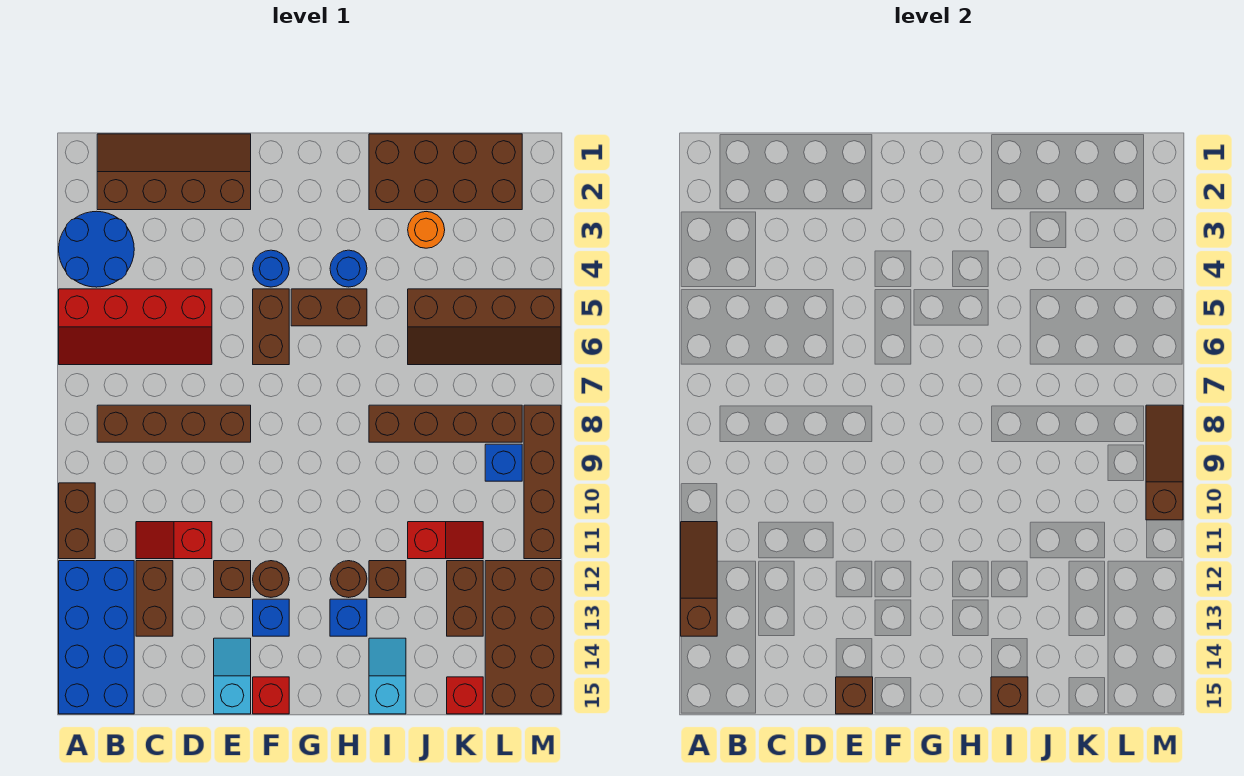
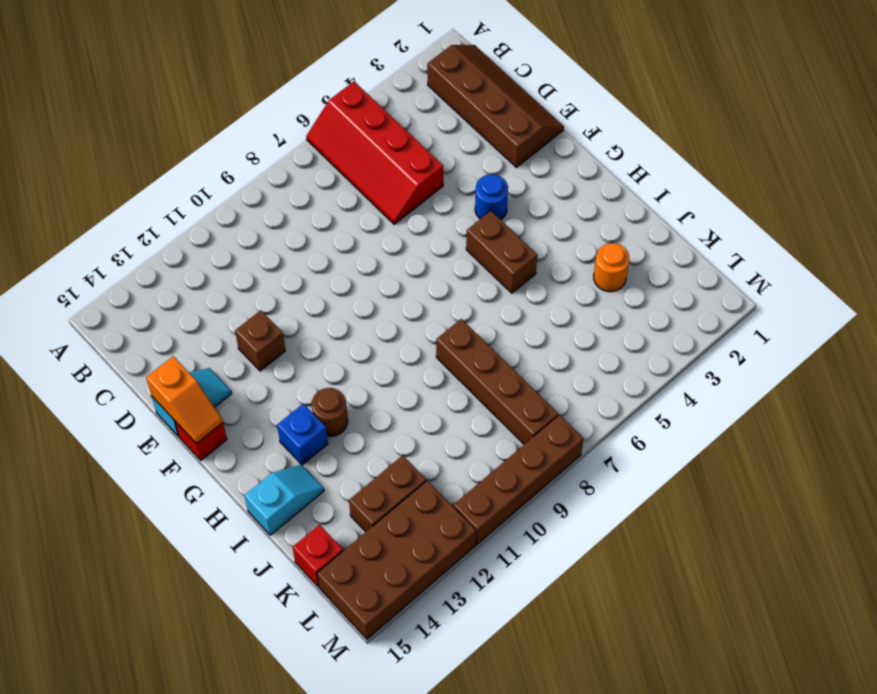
orange 1x2 slope [146,356,223,443] -> brown 1x1 brick [836,677,873,714]
none -> blue 2x2 round brick [59,211,134,287]
none -> brown 1x2 brick [59,483,95,559]
none -> blue 2x4 brick [59,561,134,714]
none -> brown 1x4 brick [97,405,251,442]

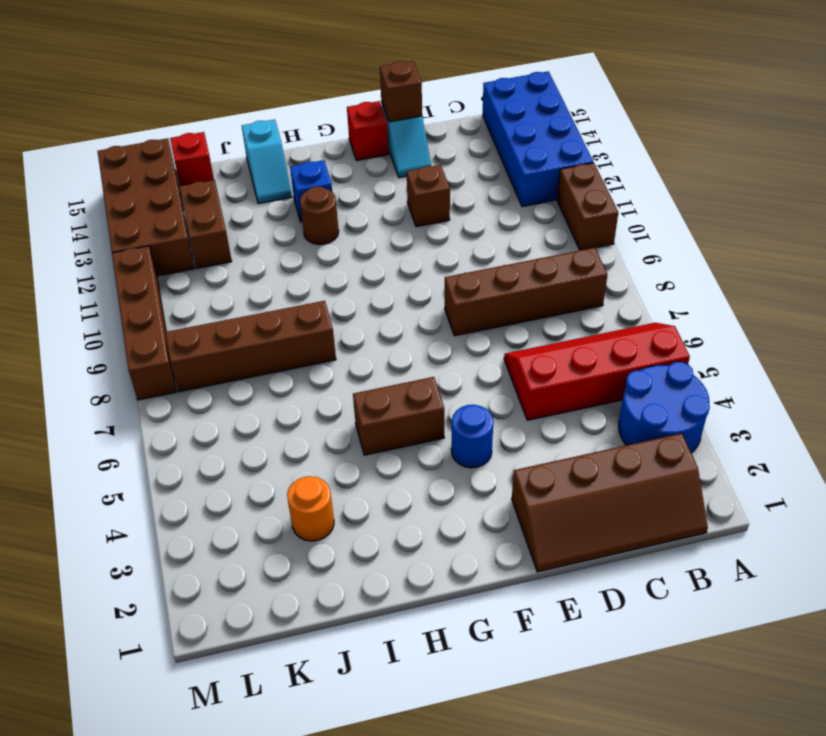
none -> red 1x2 slope [136,522,212,559]
none -> brown 1x2 brick [136,561,173,636]
none -> brown 1x2 brick [253,289,289,365]
none -> brown 1x1 round brick [253,561,289,597]

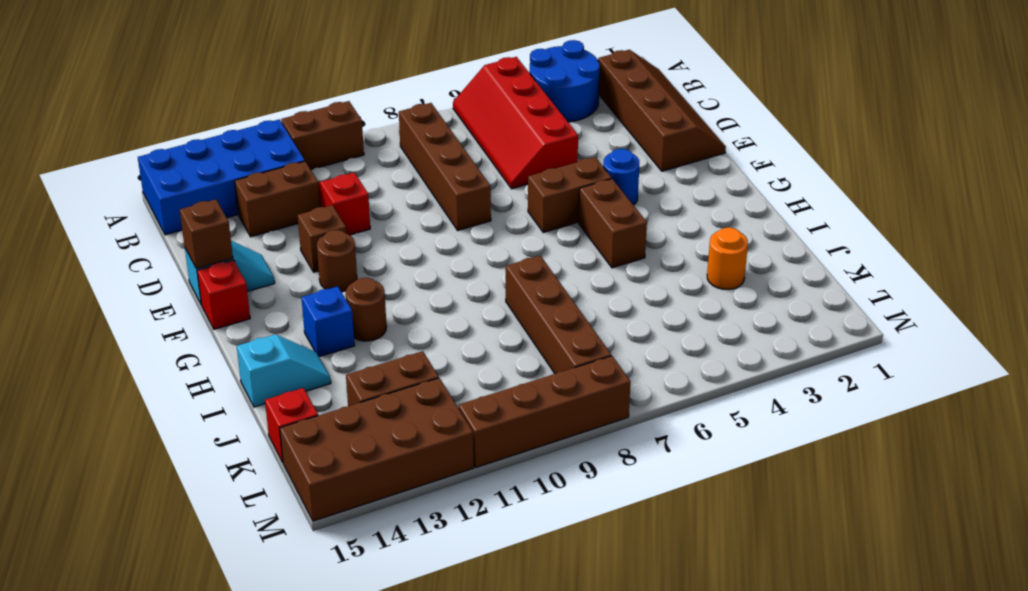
none -> blue 1x1 brick [253,599,289,636]
none -> blue 1x1 round brick [330,250,367,287]
none -> brown 2x4 brick [369,134,522,210]
none -> brown 1x1 brick [369,561,406,598]

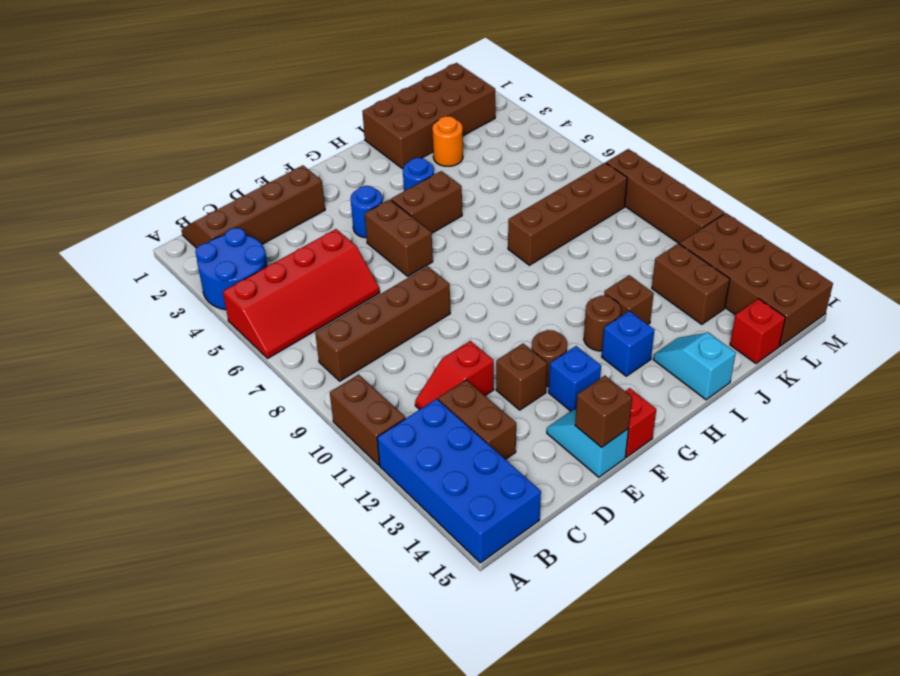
none -> brown 2x4 slope [408,289,561,365]
none -> red 1x2 slope [408,522,483,559]
none -> blue 1x1 brick [485,444,522,481]
none -> brown 1x3 slope [681,522,717,636]

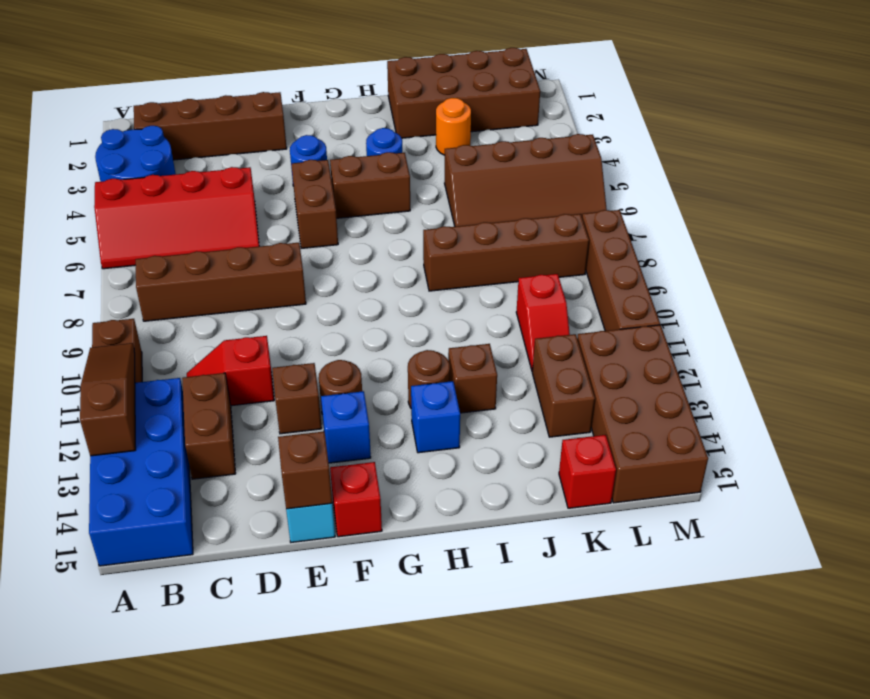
red 1x2 slope [516,274,570,372] -> red 1x2 slope turned to [408,522,483,559]
none -> cyan 1x2 slope [369,638,406,714]
none -> blue 1x1 brick [485,444,522,481]
none -> brown 1x1 brick [991,677,1028,714]
none -> brown 1x3 slope [1146,405,1183,520]

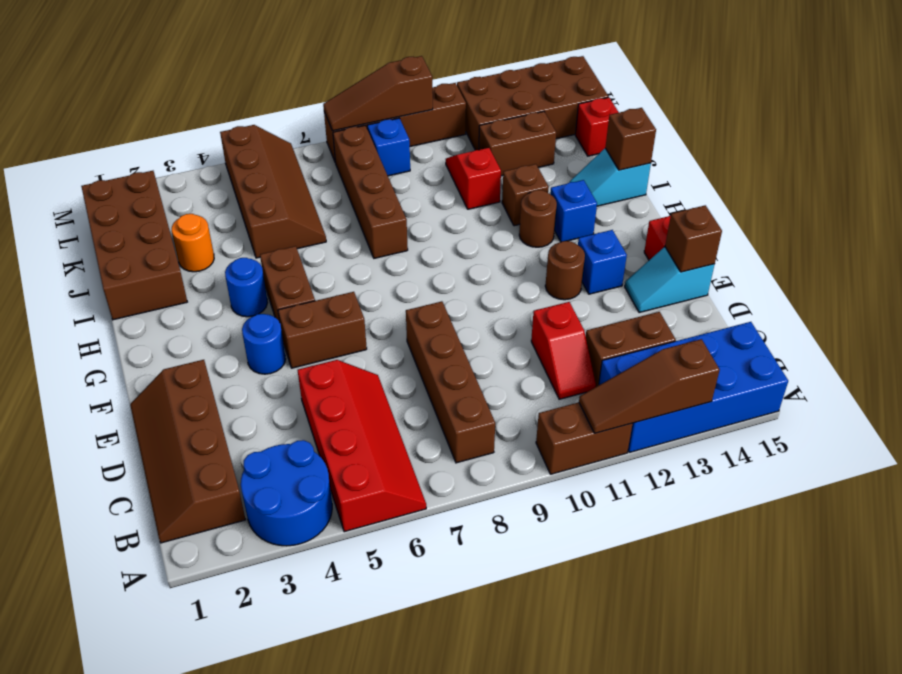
none -> brown 1x1 brick [214,561,251,598]

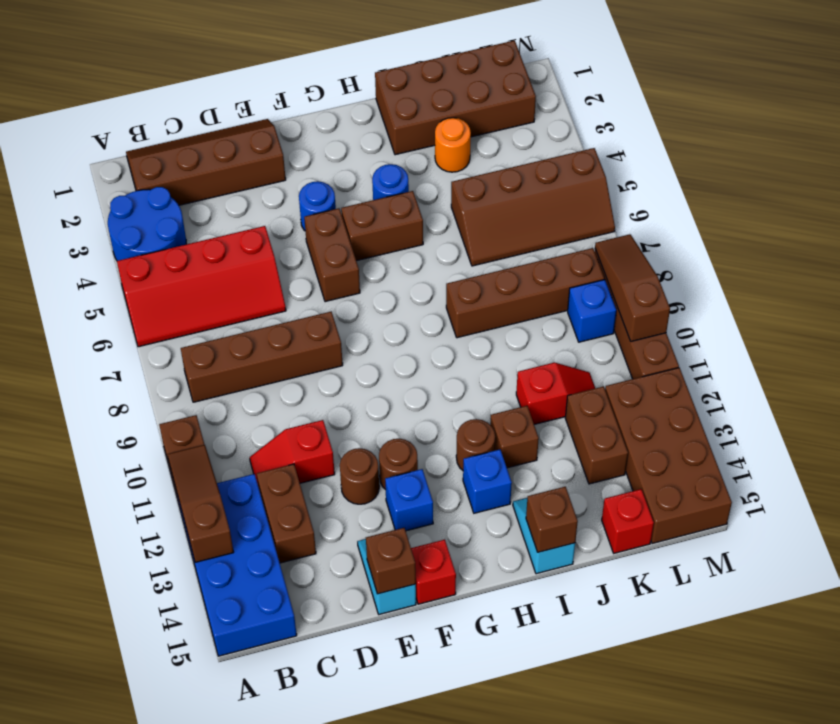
brown 1x1 round brick [340,448,379,504] -> brown 1x1 brick [214,561,251,598]

